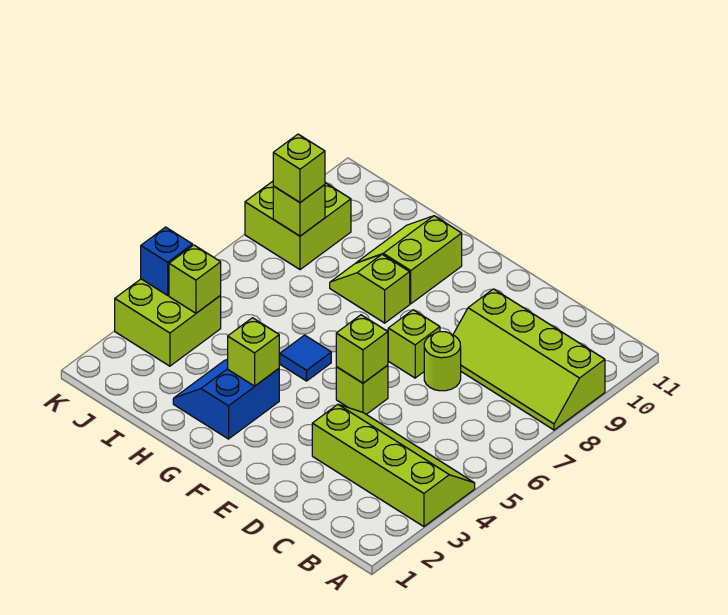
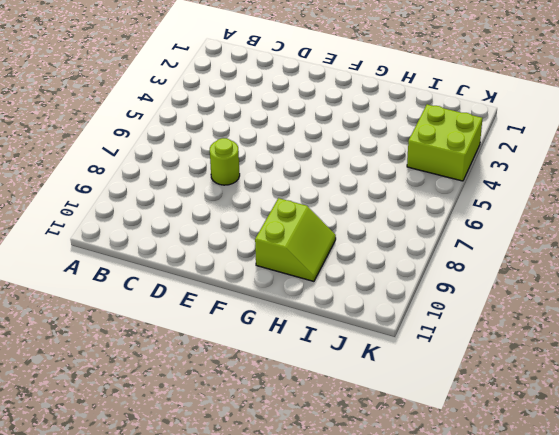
none -> lime 2x4 slope [312,404,475,527]
none -> lime 2x4 slope [453,289,605,430]
none -> lime 1x1 brick [336,365,388,414]

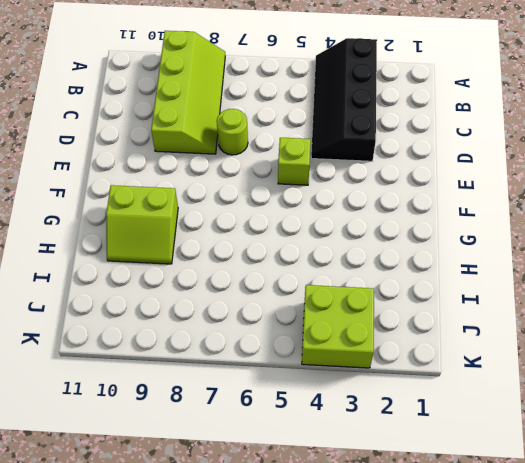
black 2x4 slope [311,38,377,161] -> lime 2x4 slope [312,404,475,527]
none -> lime 1x1 brick [388,310,440,378]
none -> blue 2x2 slope [173,359,279,439]
none -> blue 1x1 tile [280,335,331,381]

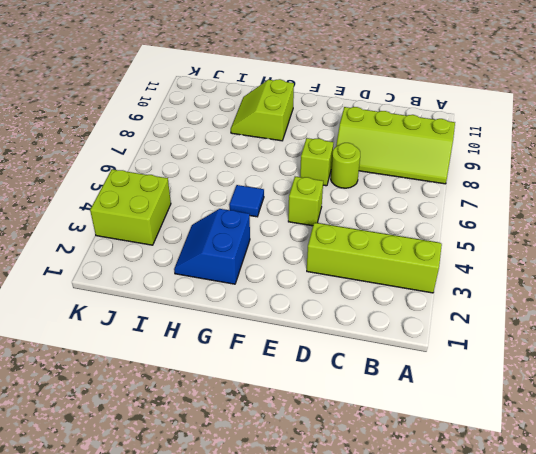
none -> lime 1x2 slope [330,255,410,323]
none -> lime 2x2 brick [245,181,351,270]
none -> lime 1x1 brick [336,315,388,383]

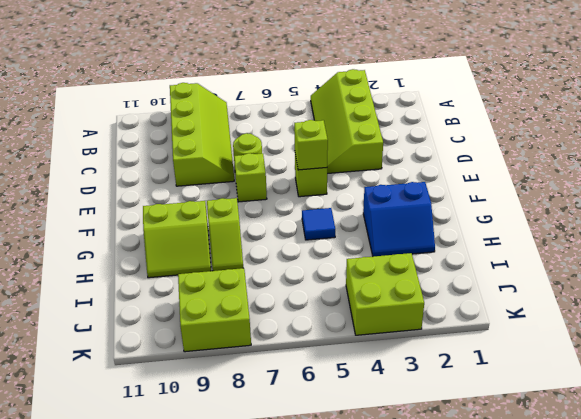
none -> lime 1x1 brick [228,318,280,386]
none -> lime 1x1 brick [169,245,221,313]
none -> lime 1x1 brick [273,185,325,236]

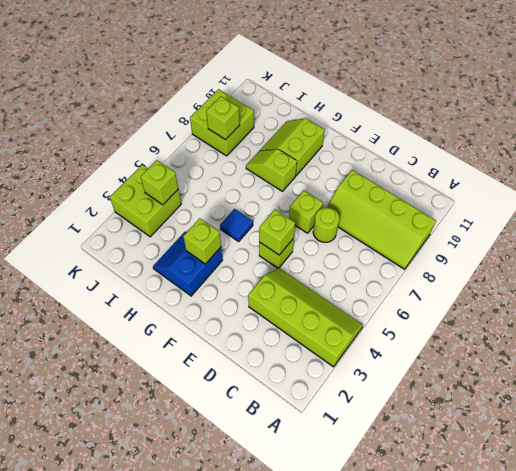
none -> blue 1x1 brick [141,227,192,295]
none -> lime 1x1 brick [273,134,325,202]

